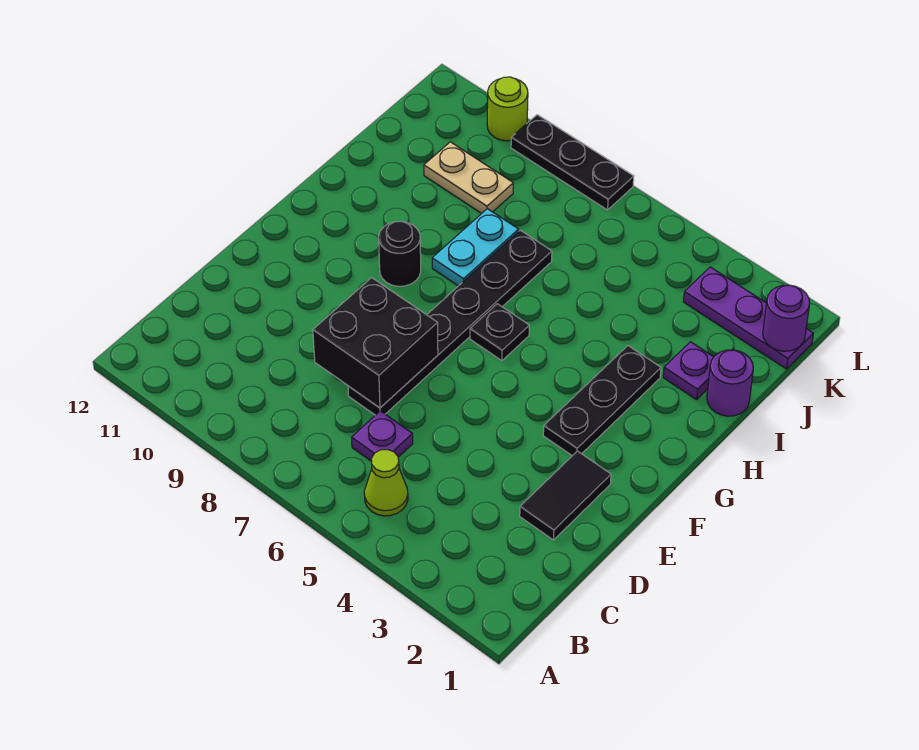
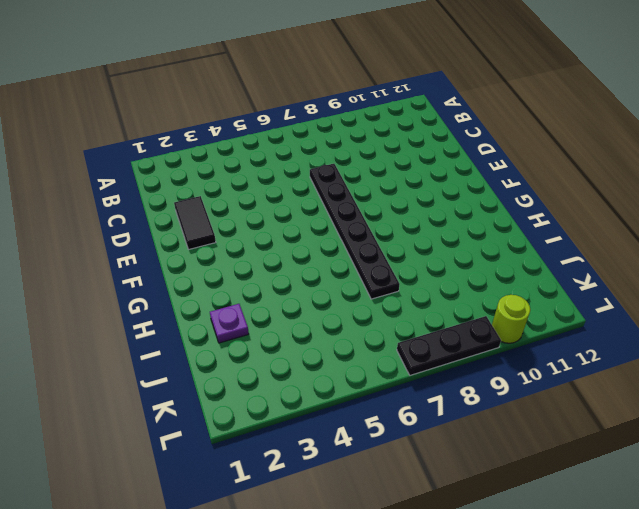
none -> lime 1x1 cone [364,449,408,516]
none -> purple 1x1 plate [352,411,413,461]
none -> black 1x3 plate [543,346,661,456]

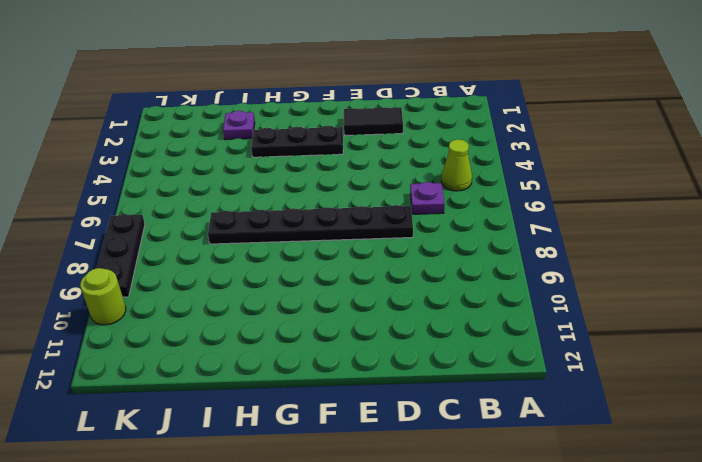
none -> black 1x1 plate [470,304,529,361]
none -> black 1x1 round brick [379,221,421,286]
none -> cyan 1x2 plate [432,209,519,286]

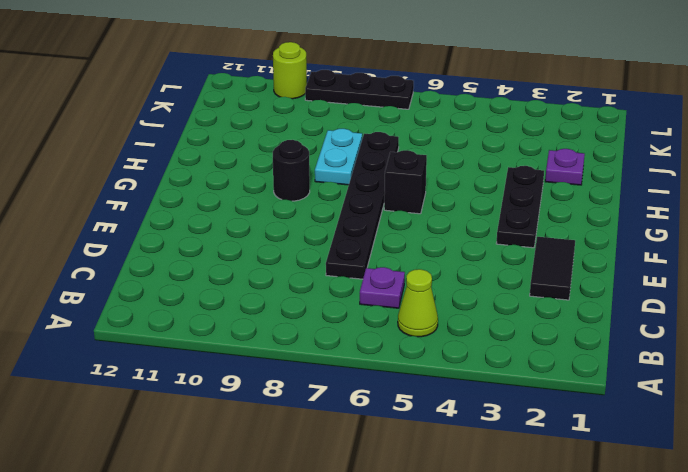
black 1x1 brick [384,150,427,214] -> black 1x1 plate [470,304,529,361]
none -> purple 1x1 round brick [707,350,753,416]
none -> tan 1x2 plate [424,142,513,213]
none -> purple 1x3 plate [684,267,813,369]

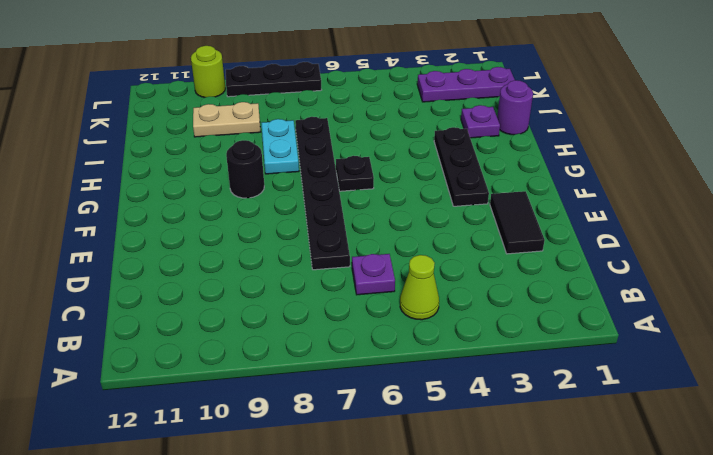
none -> black 2x2 brick [313,278,438,408]
none -> purple 1x1 round brick [763,285,810,351]

